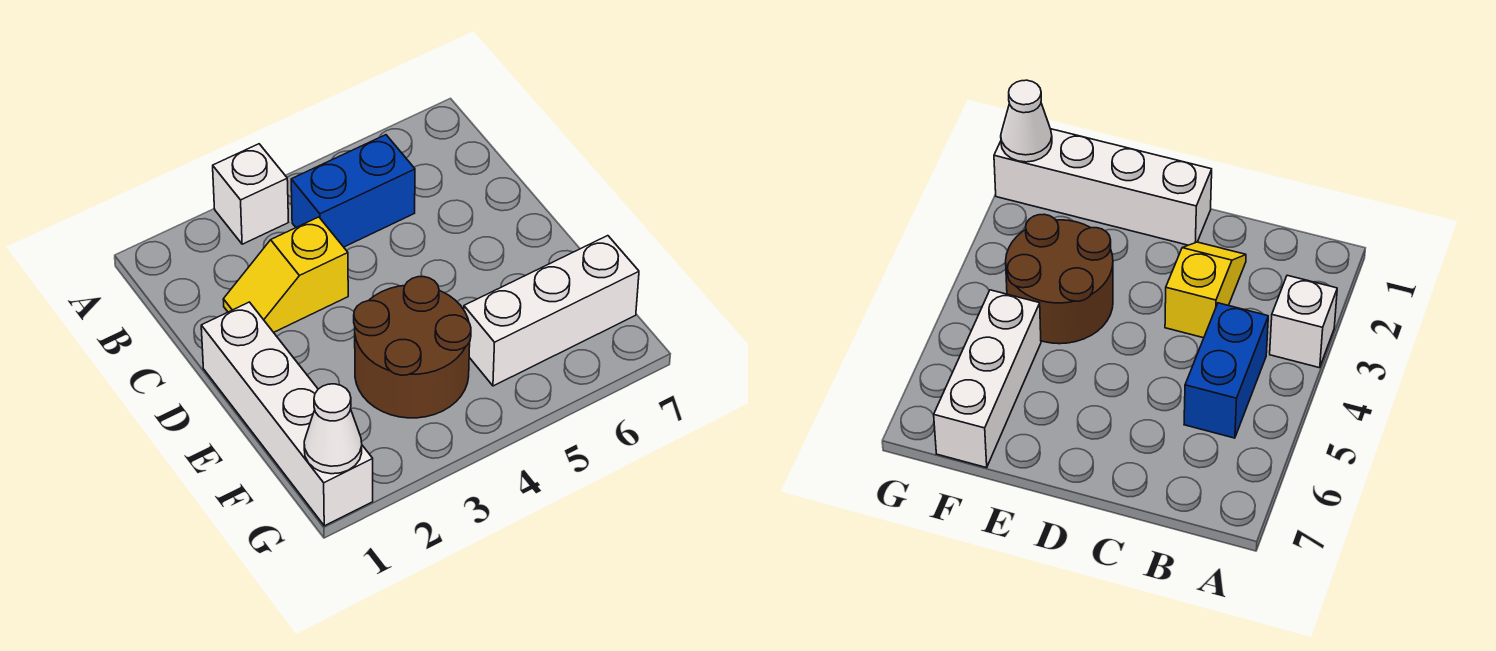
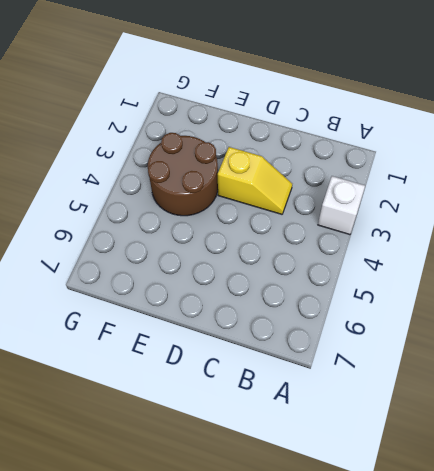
yellow 1x2 slope [218,147,292,214] -> yellow 1x2 slope turned to [223,217,348,332]
none -> blue 1x2 brick [291,135,415,247]
none -> white 1x4 brick [201,302,373,526]

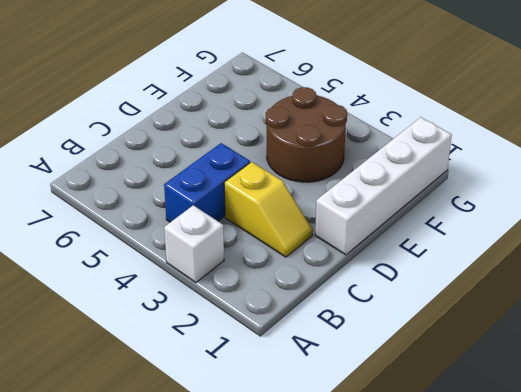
blue 1x2 brick [164,143,250,222] -> blue 1x2 brick turned to [291,135,415,247]
none -> white 1x3 brick [464,236,639,386]
none -> white 1x1 cone [304,384,362,474]

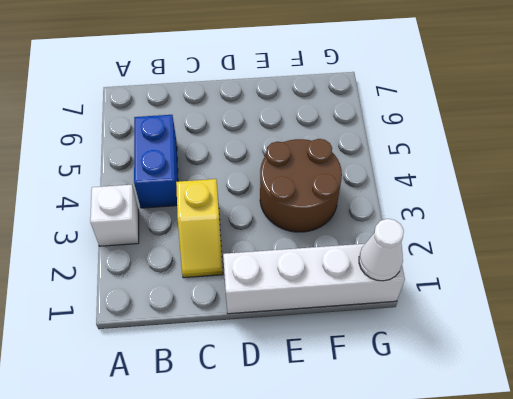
none -> white 1x3 brick [464,236,639,386]

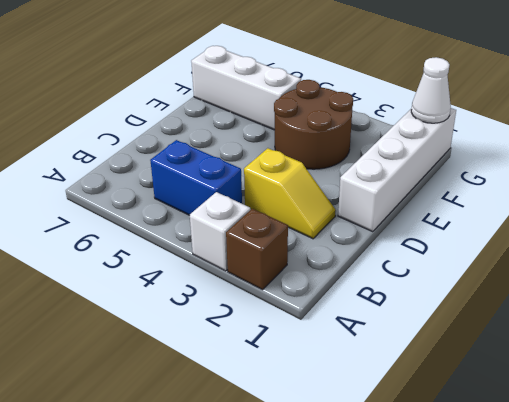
brown 1x1 brick [226,209,288,290] -> none

